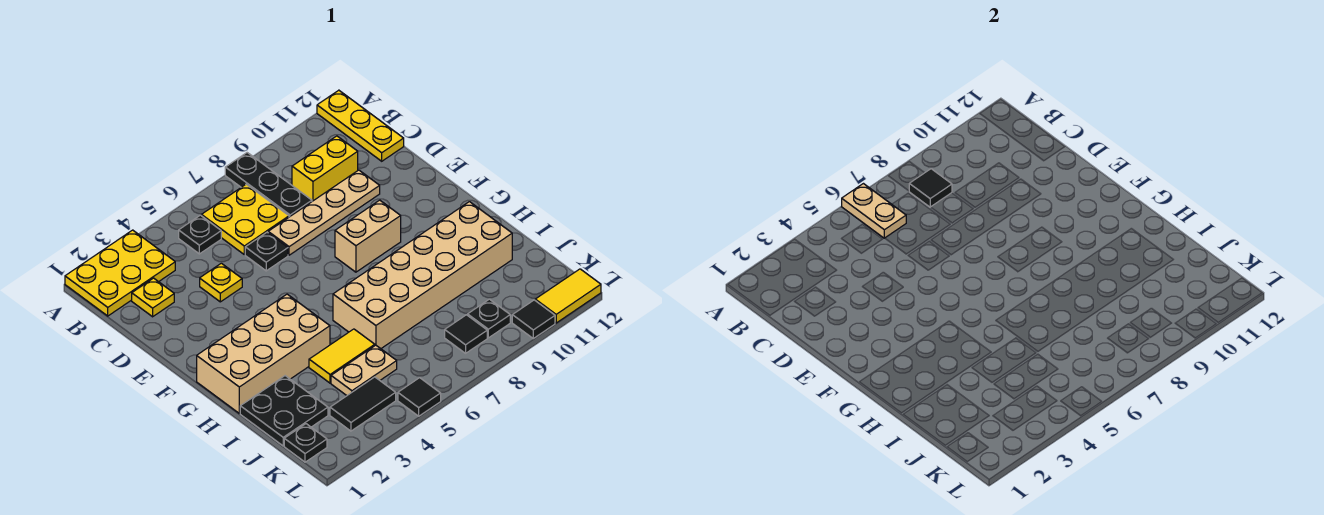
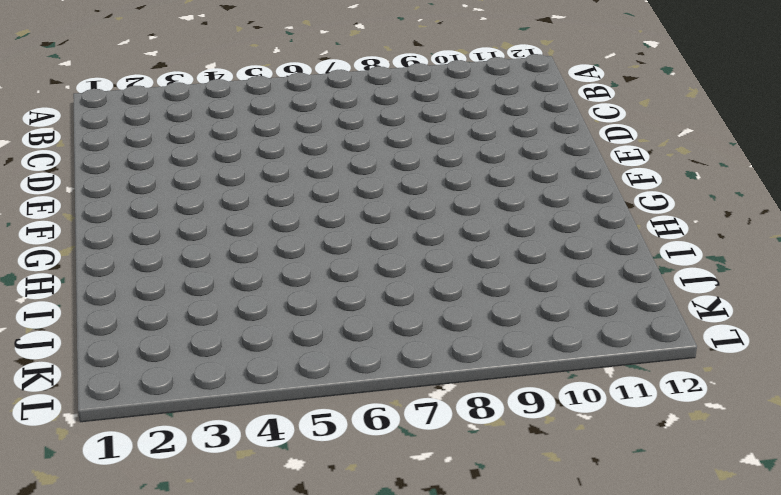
none -> yellow 2x3 plate [65,230,175,316]
none -> black 1x3 plate [225,153,312,217]
none -> yellow 1x3 plate [317,90,404,161]

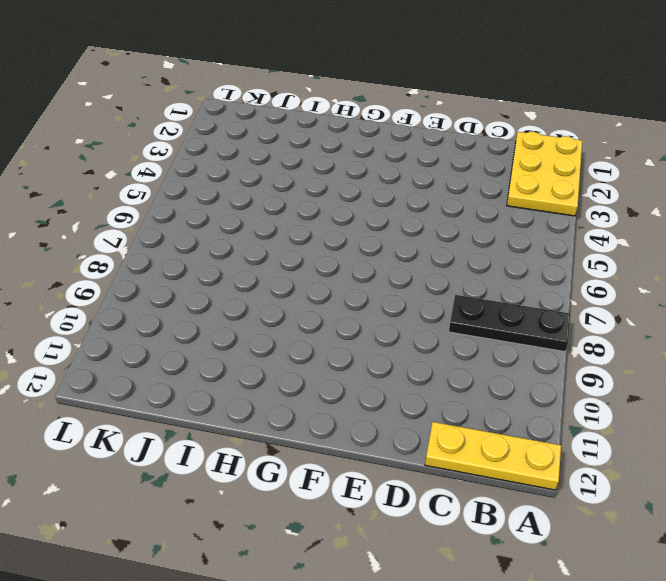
none -> black 1x1 plate [179,215,221,254]
none -> yellow 2x2 plate [201,184,289,254]
none -> yellow 1x1 plate [132,278,174,317]

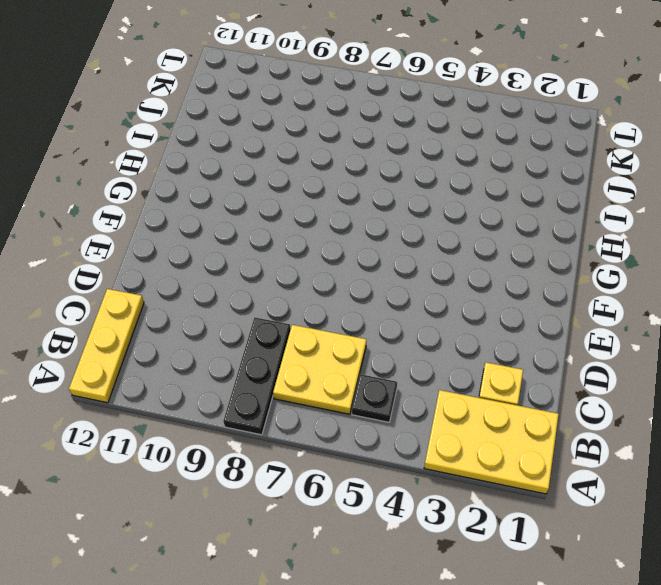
none -> yellow 1x2 brick [292,136,358,201]
none -> yellow 1x1 plate [200,263,242,302]
none -> black 1x1 plate [245,232,288,271]

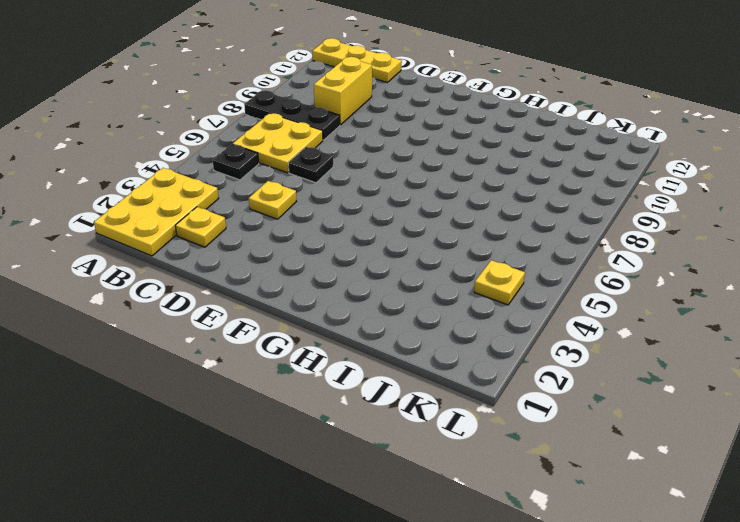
yellow 1x1 plate [474,260,525,305] -> black 1x2 tile [330,377,396,431]
none -> tan 1x4 plate [268,170,380,255]
none -> tan 1x2 brick [335,200,401,272]
none -> tan 2x4 brick [197,294,330,413]

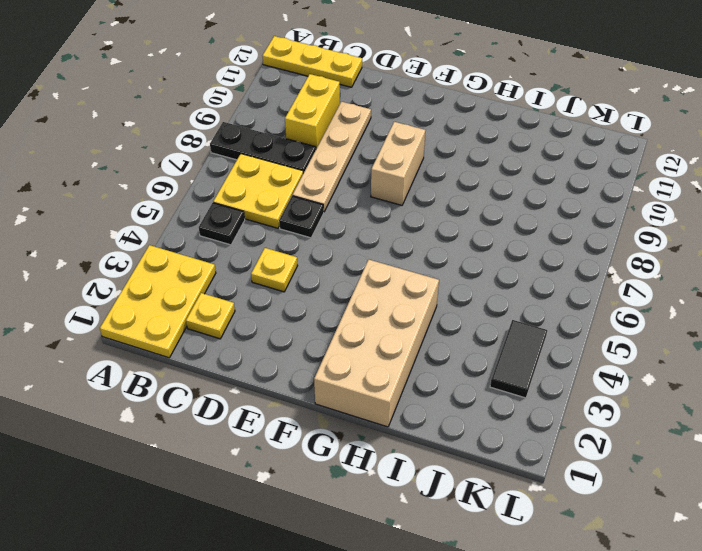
none -> tan 2x6 brick [333,202,512,349]
none -> black 2x2 plate [240,376,328,446]
none -> yellow 1x2 tile [309,329,375,383]

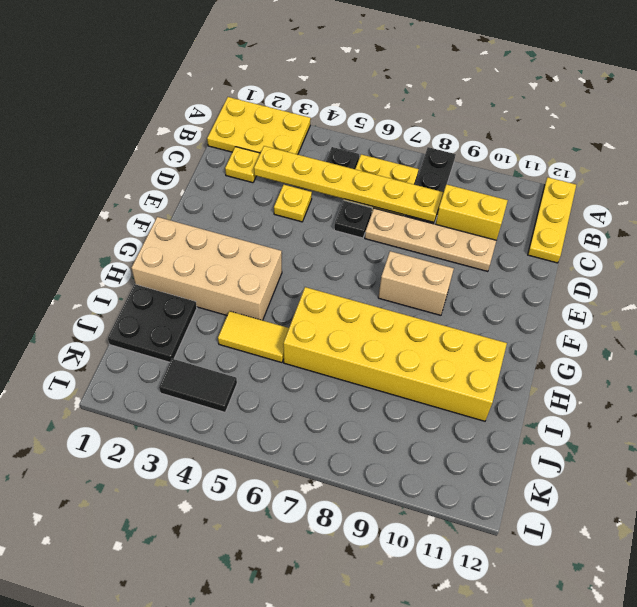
yellow 1x6 plate [254,146,443,222] -> none
yellow 2x6 brick [283,287,507,421] -> tan 2x6 brick [333,202,512,349]
none -> tan 1x2 plate [331,345,397,396]
none -> black 1x1 plate [284,424,327,462]
none -> black 1x1 tile [445,315,487,353]

